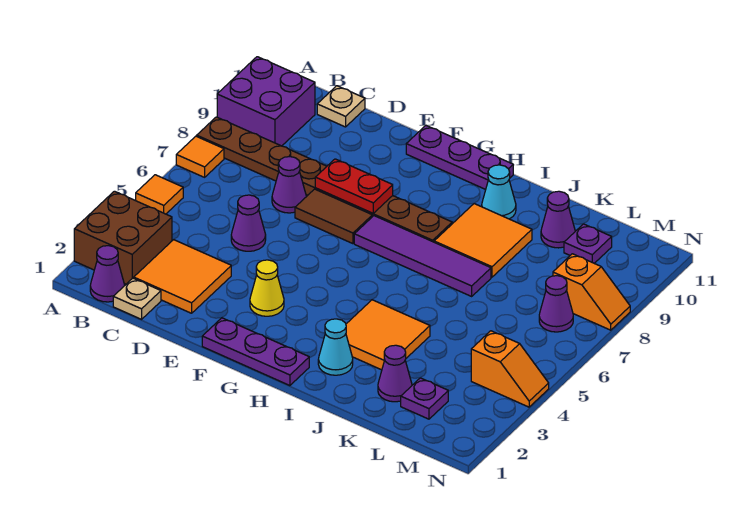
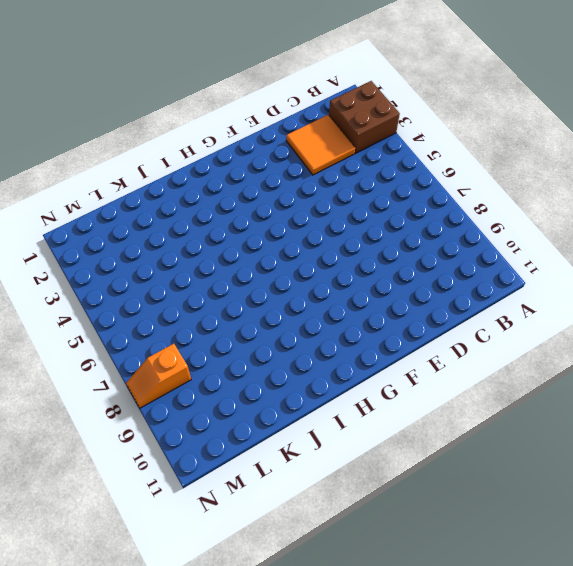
none -> orange 1x1 tile [136,175,183,214]
none -> orange 1x1 tile [176,136,224,177]
none -> brown 1x8 plate [197,117,452,242]

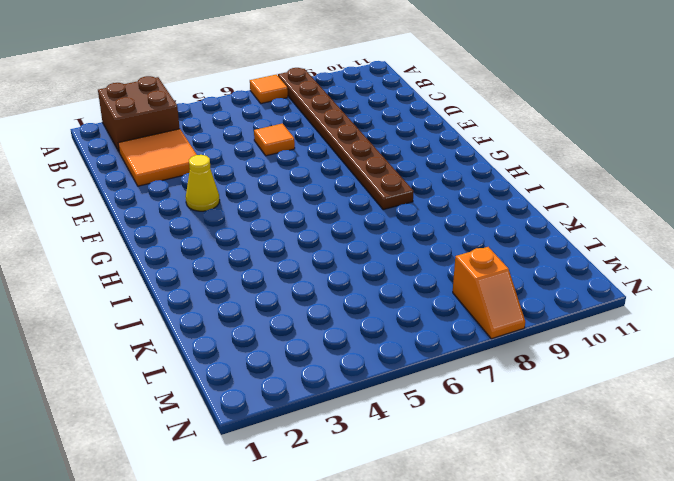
orange 1x1 tile [254,124,295,156] -> orange 1x1 tile moved to [136,175,183,214]
none -> purple 2x2 brick [217,57,315,146]
none -> purple 1x1 cone [90,246,125,302]
none -> tan 1x1 plate [113,278,161,319]

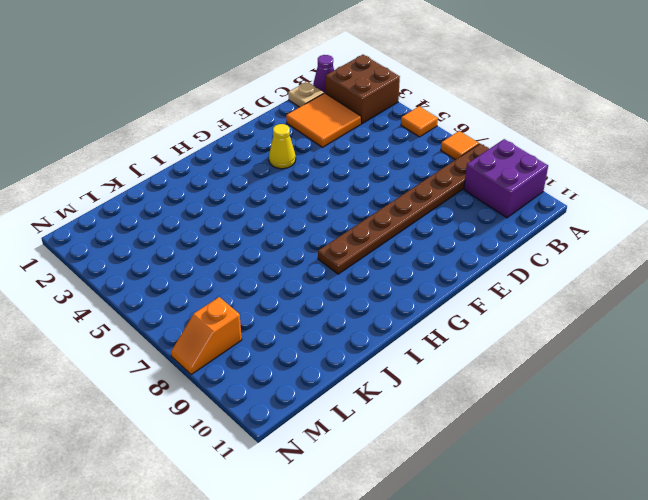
none -> tan 1x1 plate [317,86,365,127]
none -> purple 1x1 cone [231,195,266,251]
none -> purple 1x1 cone [272,157,306,213]

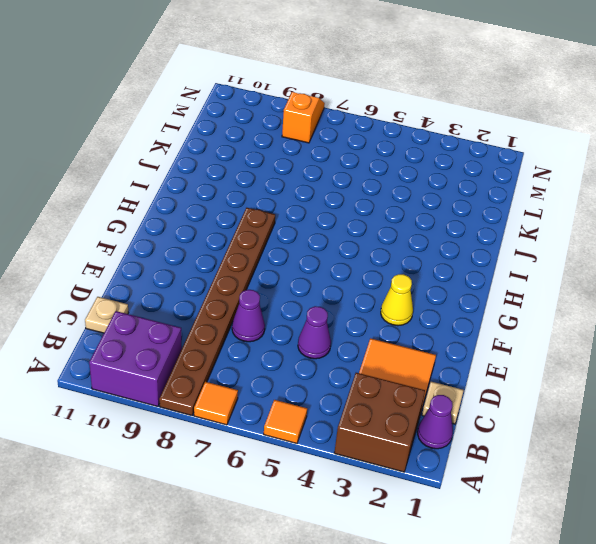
none -> brown 1x2 tile [295,189,372,244]
none -> purple 1x3 plate [202,318,309,386]
none -> purple 1x3 plate [406,126,513,190]

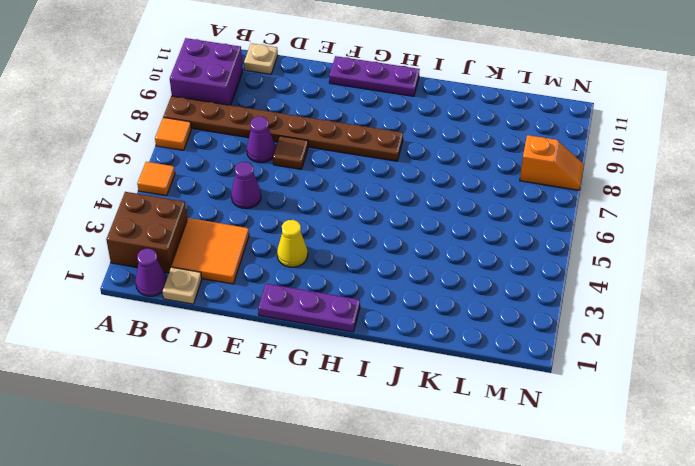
brown 1x1 tile [273,136,308,169] -> brown 1x2 tile [295,189,372,244]
none -> purple 1x4 tile [354,216,491,296]
none -> cyan 1x1 cone [318,319,353,375]
none -> orange 2x2 tile [346,300,430,370]

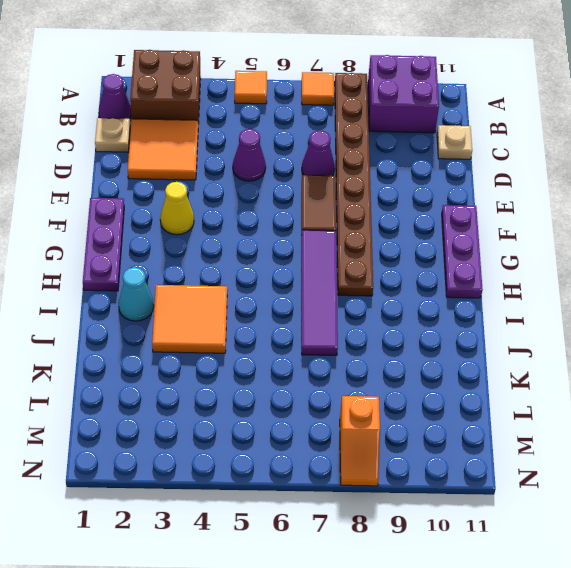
none -> orange 2x2 tile [434,204,532,277]
none -> cyan 1x1 cone [482,165,516,219]
none -> purple 1x1 cone [378,345,412,402]

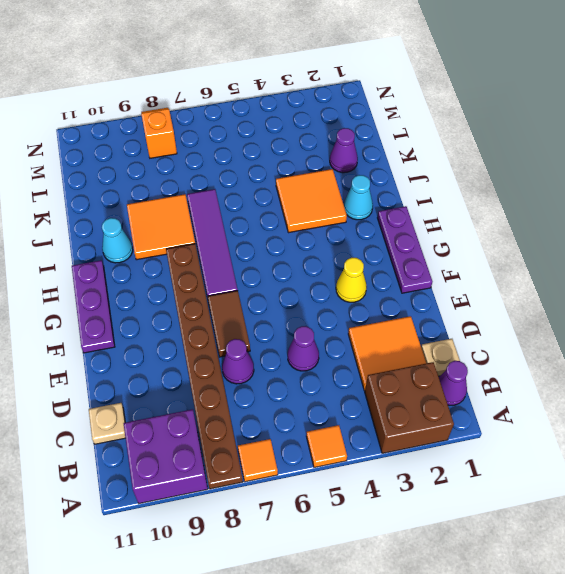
none -> purple 1x1 cone [541,191,575,248]
none -> purple 1x1 plate [401,378,448,419]
none -> purple 1x1 plate [564,224,612,263]

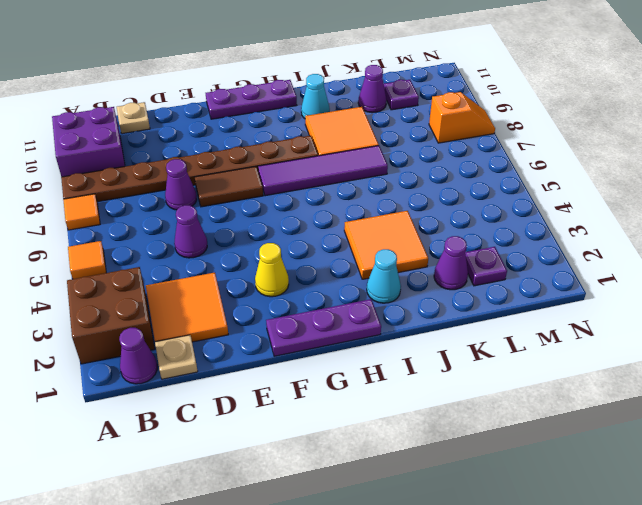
none -> orange 1x2 slope [471,331,549,407]
none -> purple 1x1 cone [539,276,573,332]
none -> red 1x2 plate [315,159,393,213]

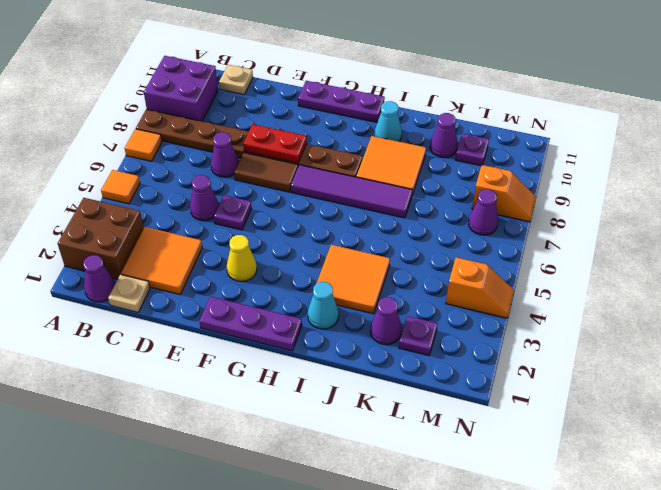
purple 1x1 plate [214,195,252,230] -> none

